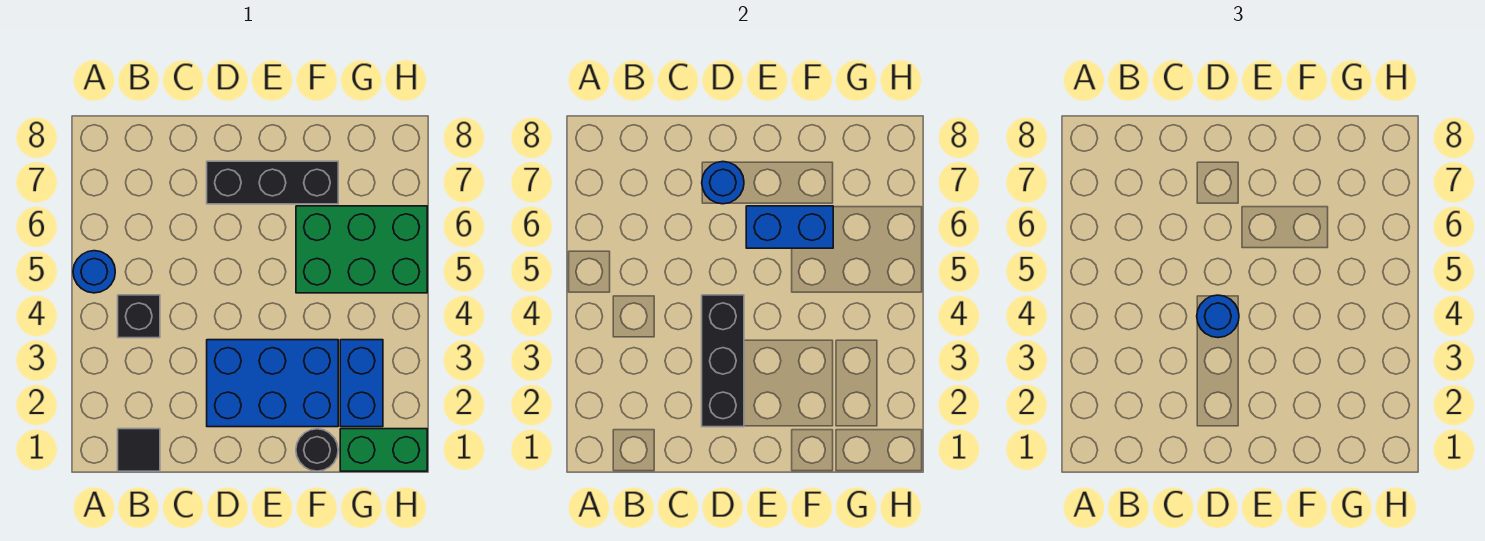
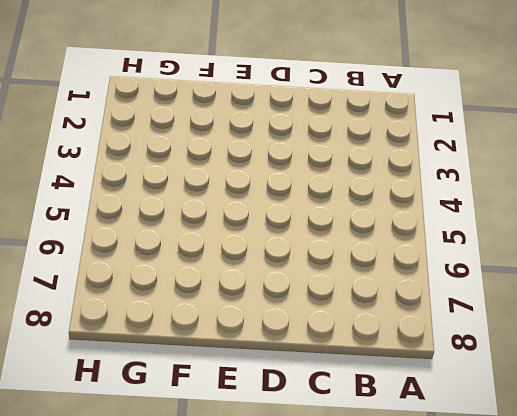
none -> blue 1x1 round brick [73,251,115,293]
none -> black 1x1 tile [118,429,160,471]
none -> black 1x1 brick [118,295,160,338]

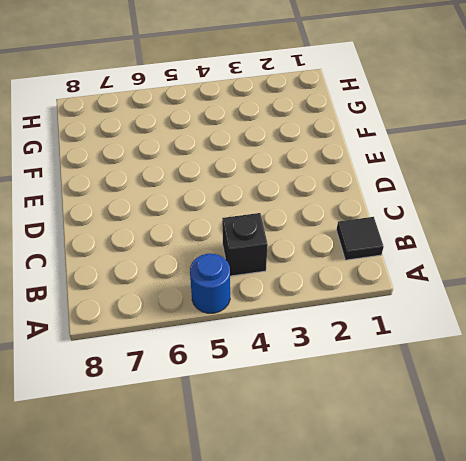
none -> blue 2x3 brick [207,340,338,427]
none -> black 1x3 brick [207,161,338,204]
none -> black 1x1 round brick [296,429,338,471]

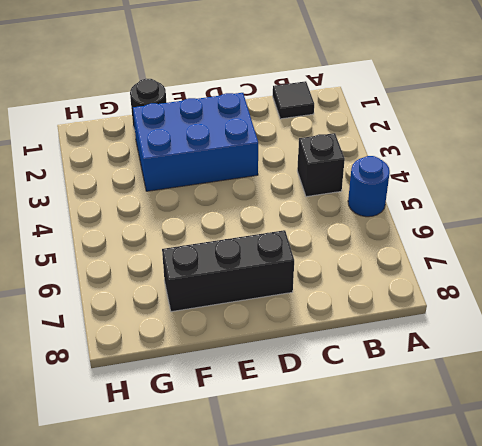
none -> green 2x3 brick [296,206,427,293]
none -> green 1x2 brick [340,429,427,471]
none -> blue 1x2 brick [340,340,383,427]

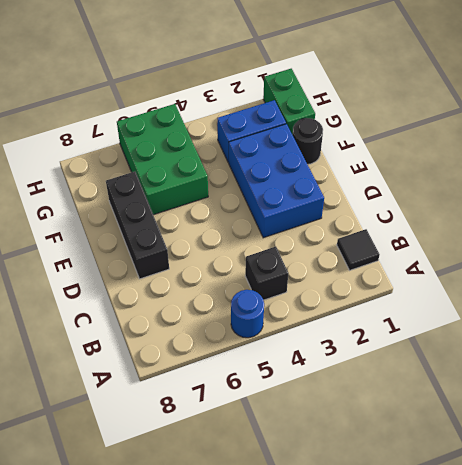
none -> black 1x3 brick [702,295,744,427]
none -> blue 1x1 round brick [702,162,744,204]
none -> blue 1x2 brick [746,206,833,248]

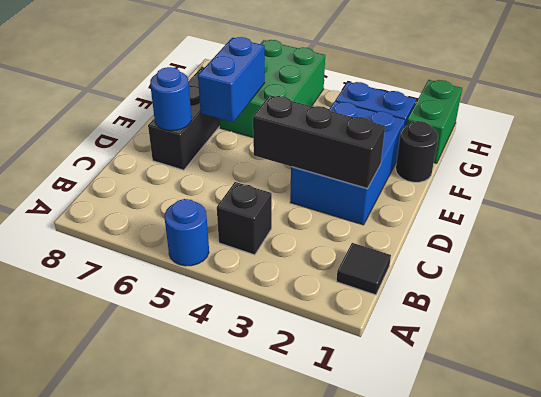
none -> blue 1x1 round brick [1197,295,1239,338]

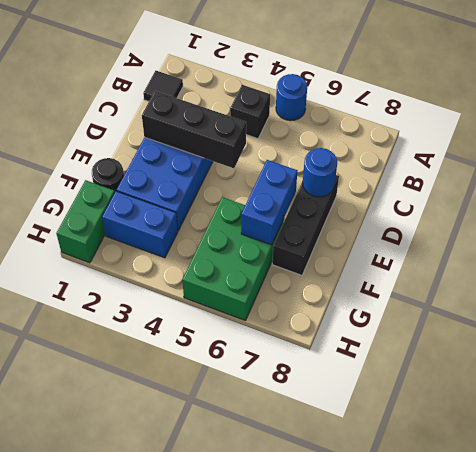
none -> blue 1x1 round brick [1197,295,1239,338]

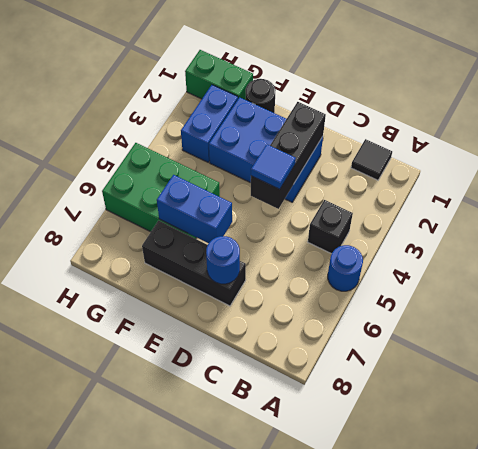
blue 1x1 tile [251,145,296,189] -> blue 1x1 round brick [1197,295,1239,338]

